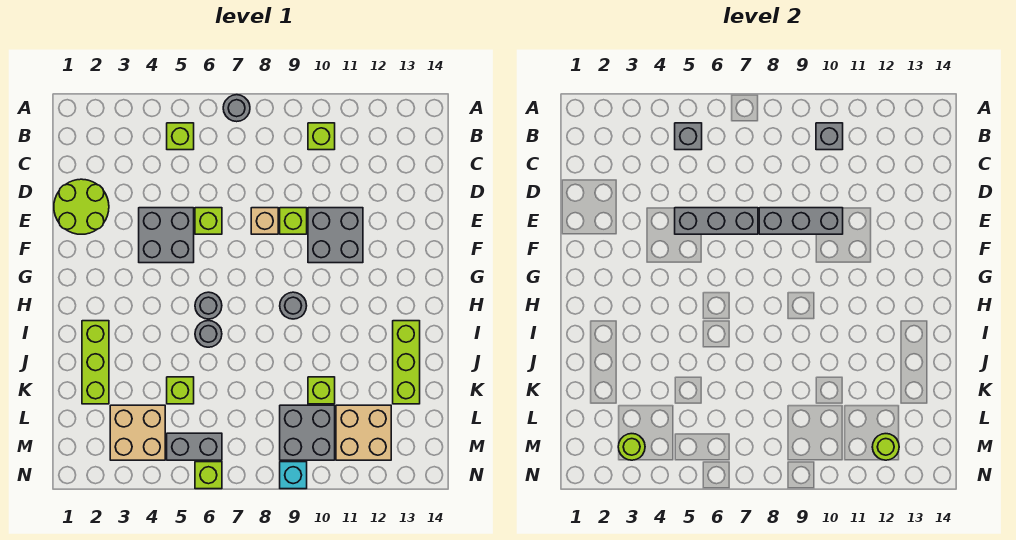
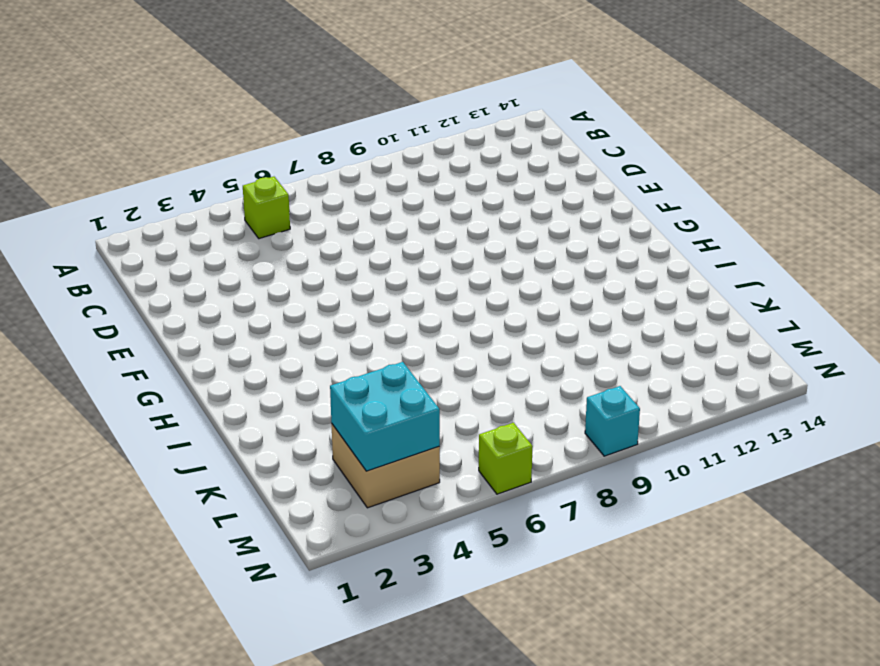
cyan 2x2 brick [330,362,440,471] -> lime 1x1 round brick [618,434,645,460]
none -> grey 1x1 round brick [223,95,250,122]
none -> lime 1x1 brick [308,123,335,150]
none -> lime 2x2 round brick [54,179,109,234]

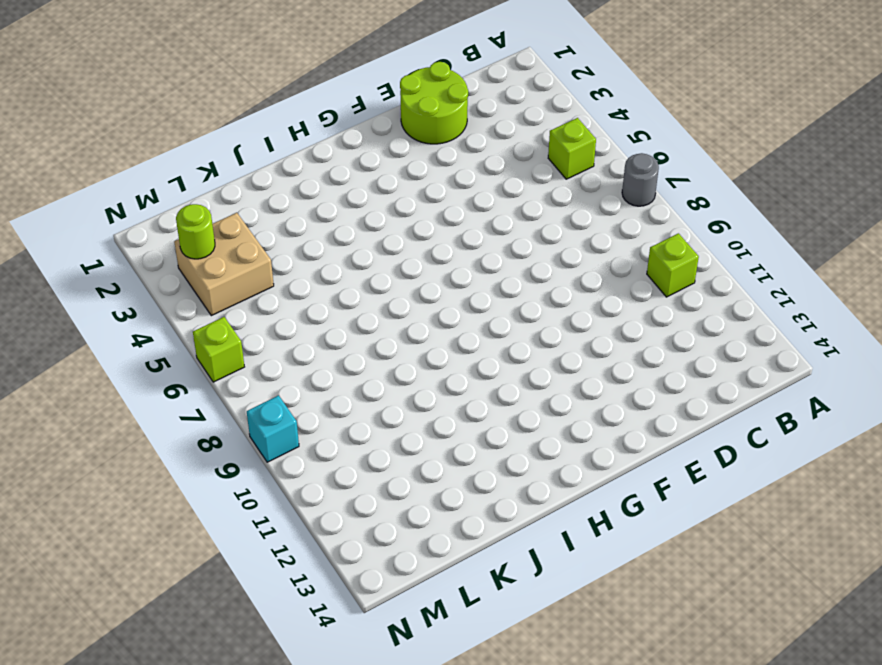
none -> grey 2x2 brick [139,208,194,263]
none -> lime 1x1 brick [195,208,222,234]
none -> tan 1x1 brick [251,208,278,234]

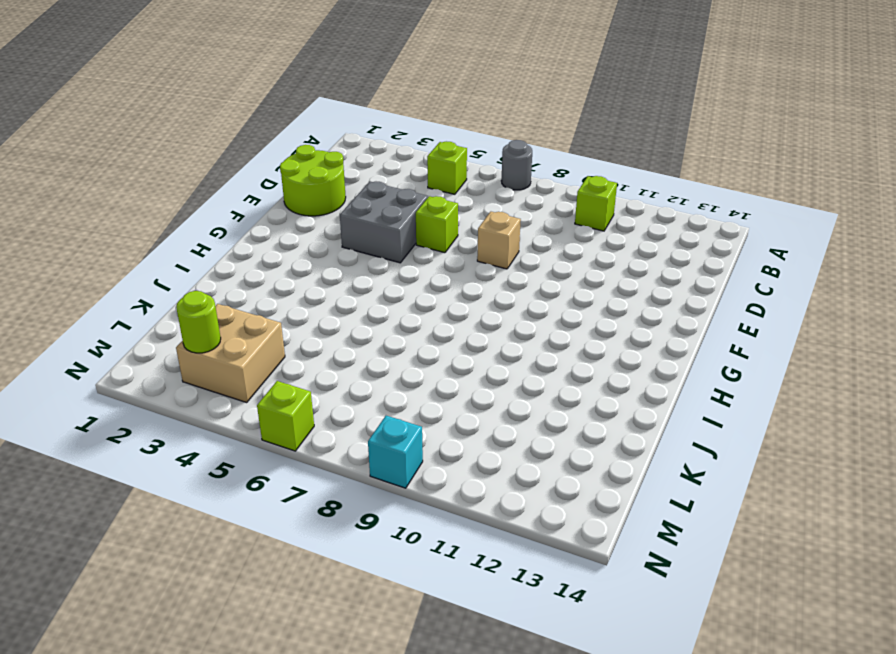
none -> lime 1x1 brick [280,208,307,234]
none -> grey 2x2 brick [308,208,363,263]
none -> grey 1x1 round brick [195,292,222,319]

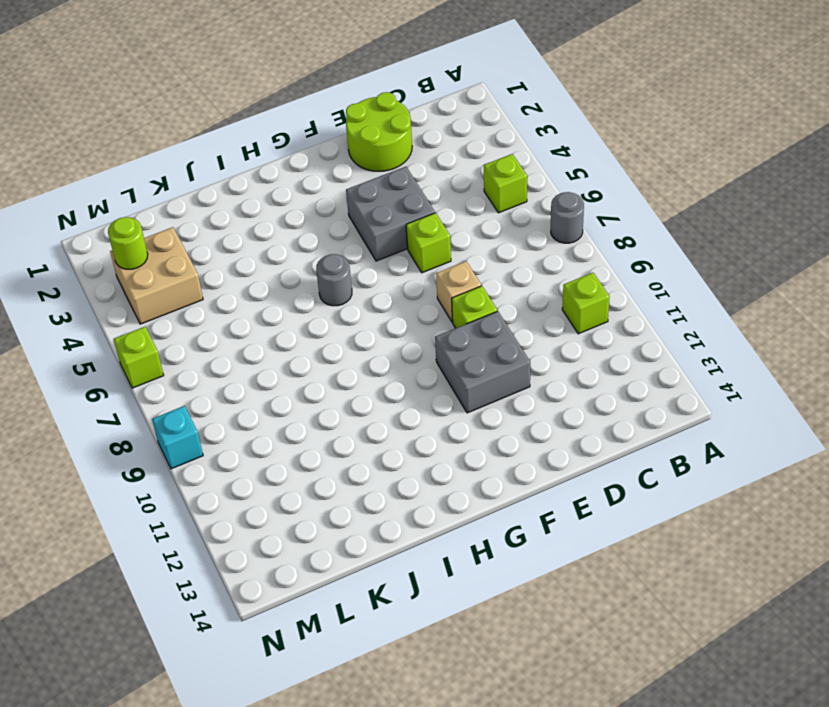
none -> grey 1x1 round brick [280,292,307,319]
none -> lime 1x3 brick [82,321,109,404]
none -> grey 1x1 round brick [195,321,222,347]

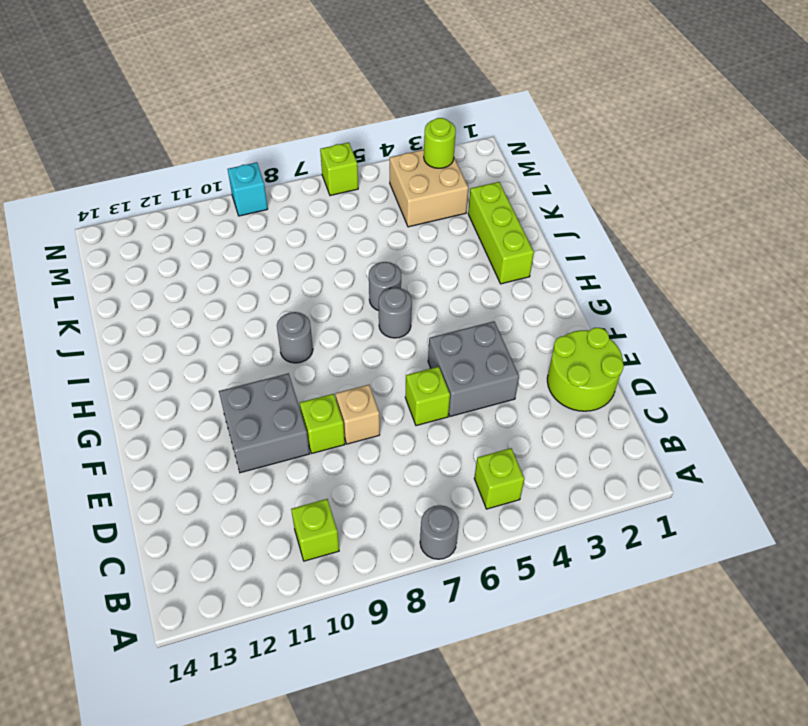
none -> lime 1x3 brick [393,321,420,404]
none -> lime 1x1 brick [167,377,194,404]
none -> lime 1x1 brick [308,377,335,404]

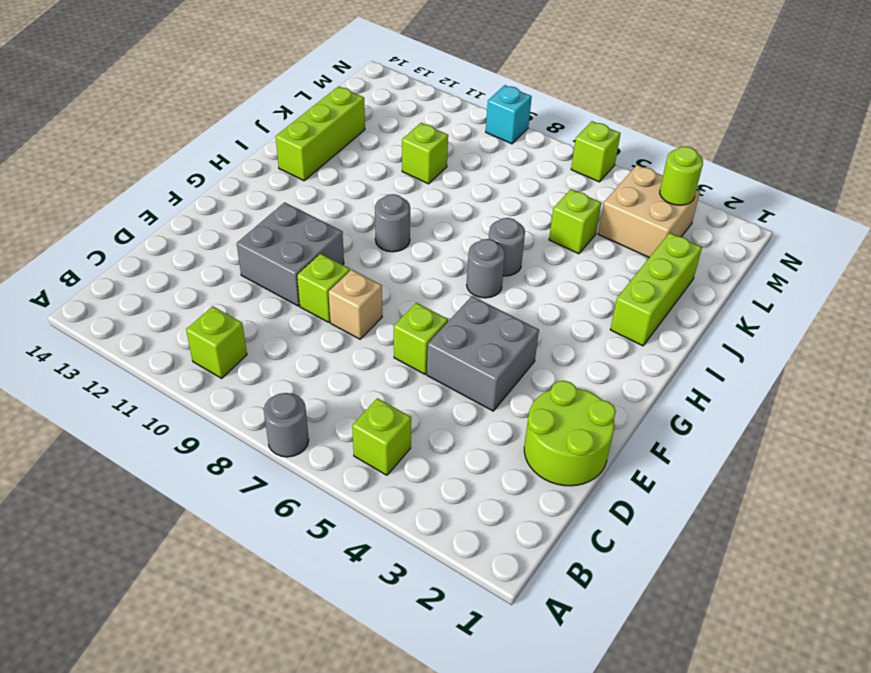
none -> grey 2x2 brick [280,405,335,460]
none -> tan 2x2 brick [336,405,391,460]
none -> grey 1x2 brick [167,433,222,460]

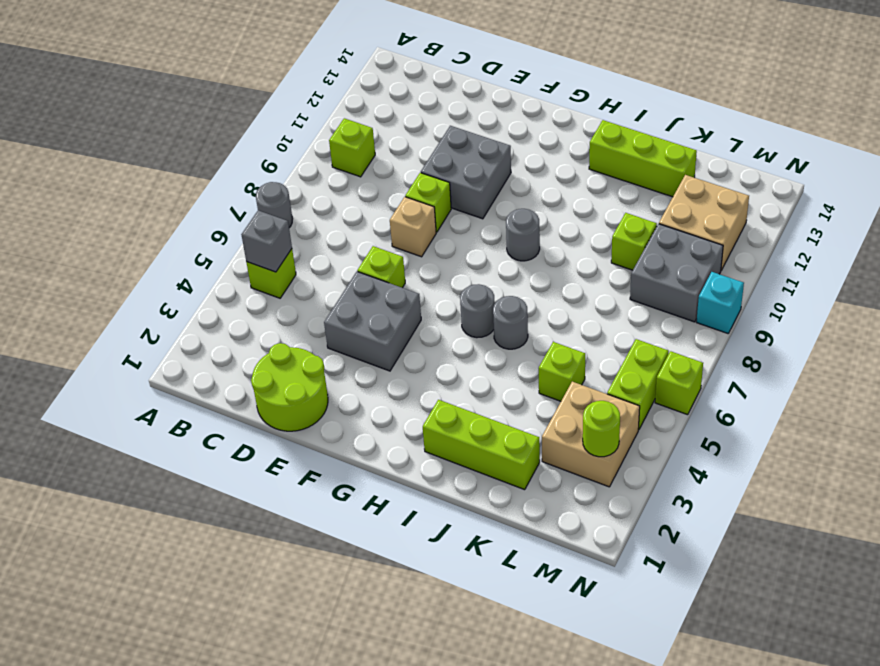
lime 1x2 brick [607,339,668,430] -> grey 1x2 brick [167,433,222,460]
none -> grey 1x1 brick [816,123,843,150]
none -> grey 1x3 brick [675,208,758,234]
none -> grey 1x3 brick [759,208,843,234]

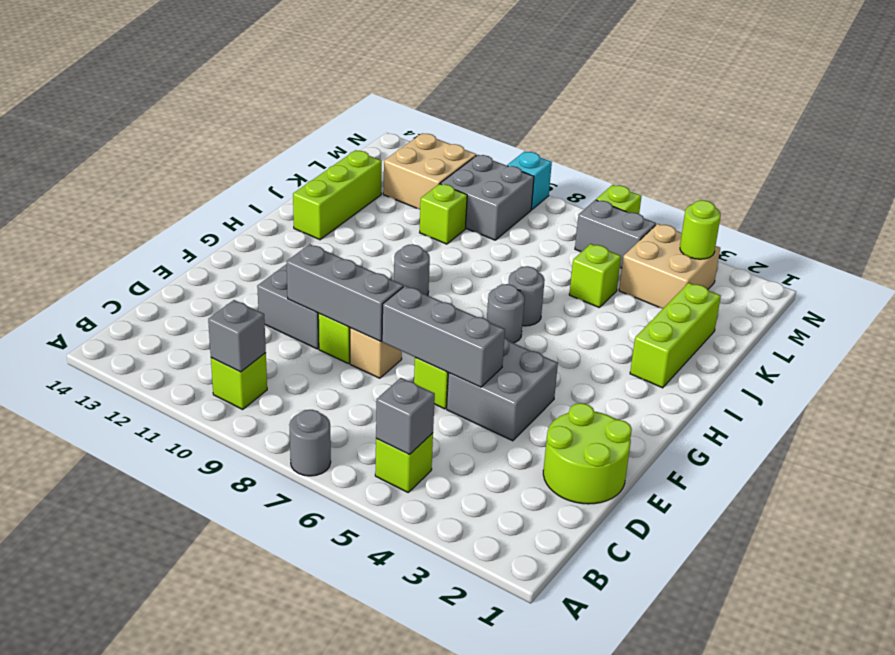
none -> lime 1x1 round brick [872,434,899,460]

